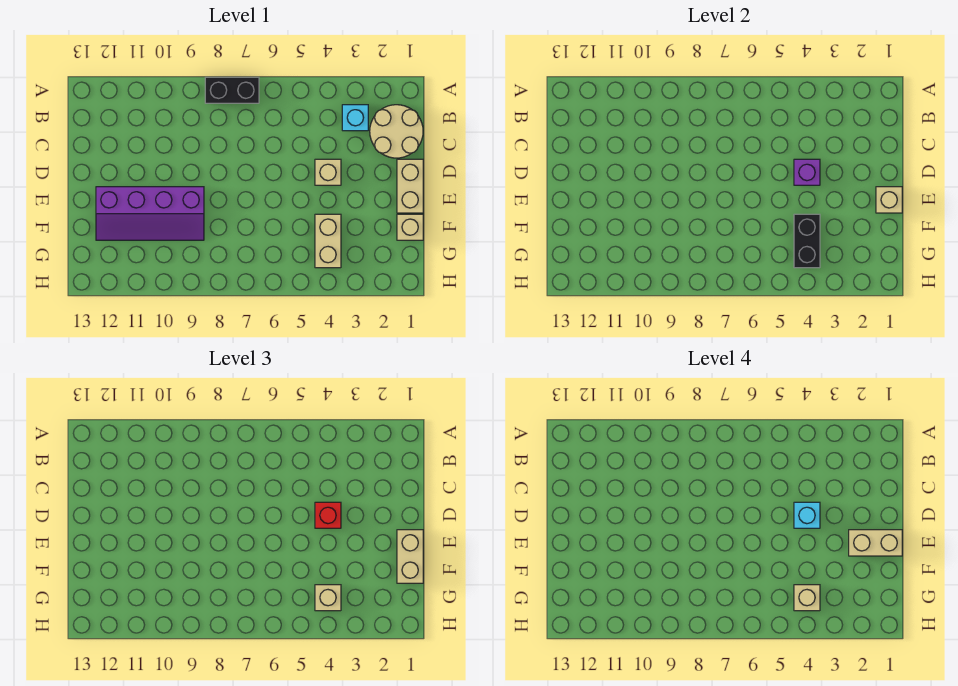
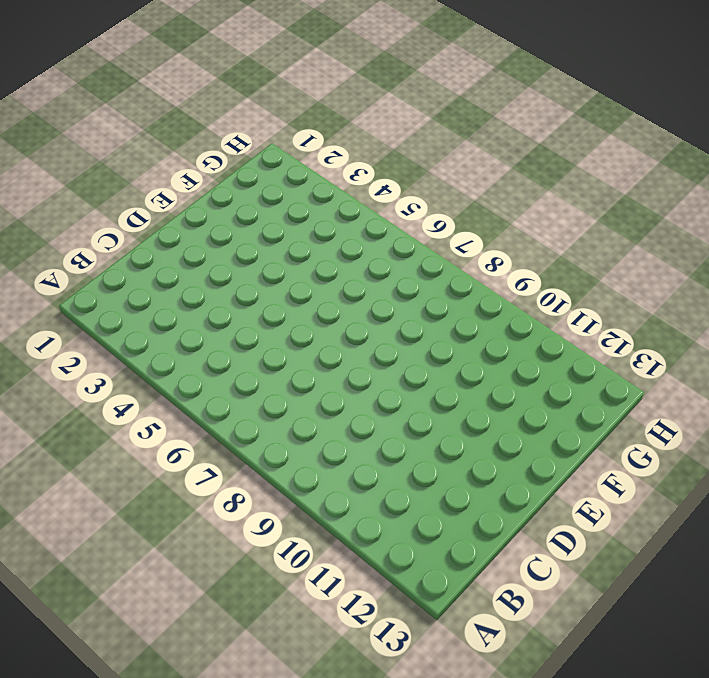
none -> black 1x2 brick [205,77,259,103]
none -> tan 2x2 round brick [370,105,423,158]
none -> cyan 1x1 brick [342,105,368,131]

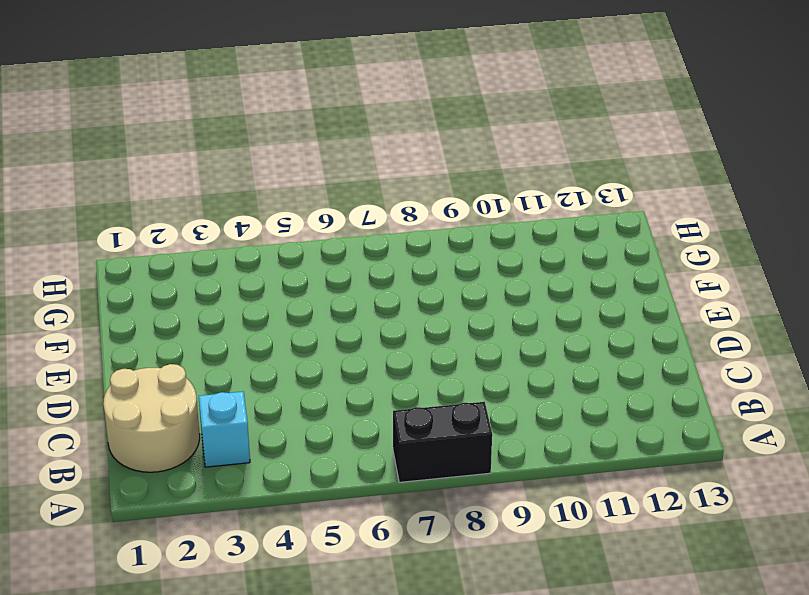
none -> tan 1x2 brick [397,159,423,213]
none -> tan 1x1 brick [315,159,341,185]
none -> purple 2x4 slope [96,187,204,240]

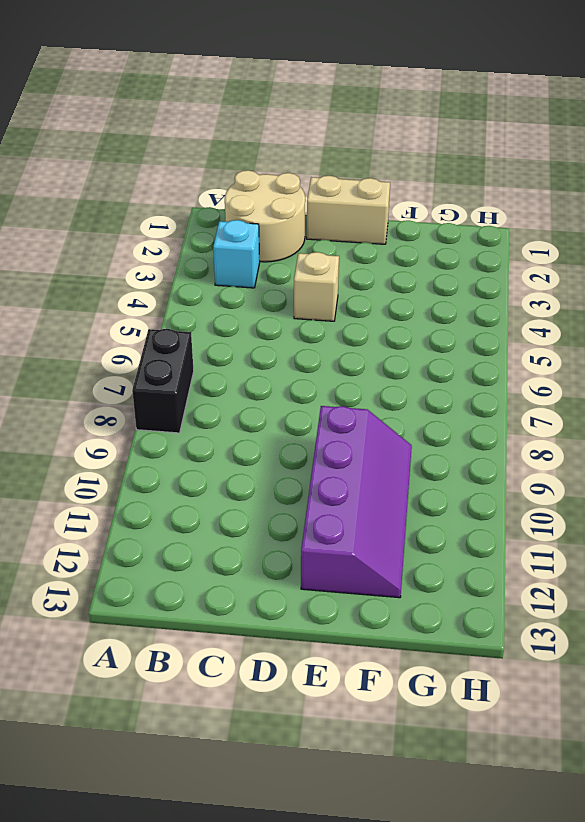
none -> tan 1x1 brick [397,214,423,240]
none -> tan 1x2 brick [315,214,341,268]
none -> purple 1x1 brick [794,159,820,185]

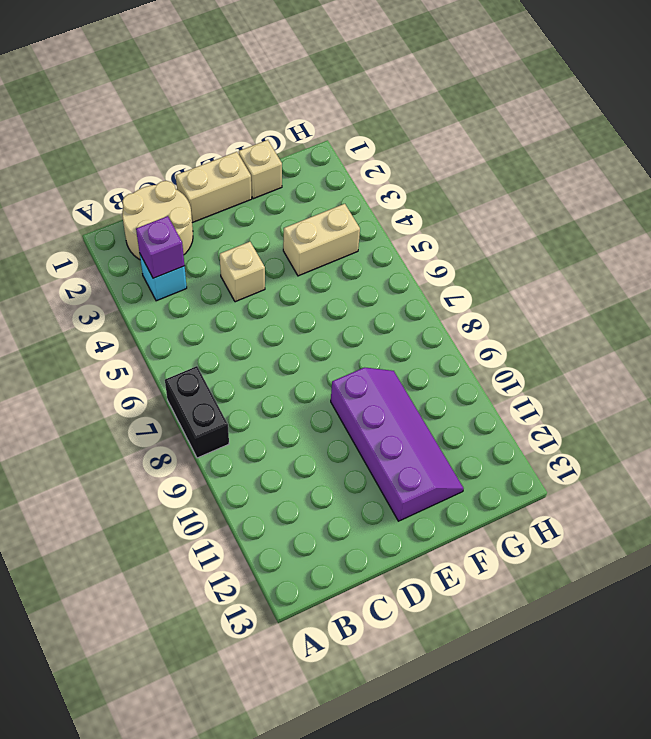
purple 1x1 brick [136,216,185,278] -> purple 1x1 brick moved to [794,159,820,185]
none -> tan 1x1 brick [876,187,902,213]
none -> black 1x2 brick [794,214,820,268]
none -> red 1x1 brick [315,502,341,528]

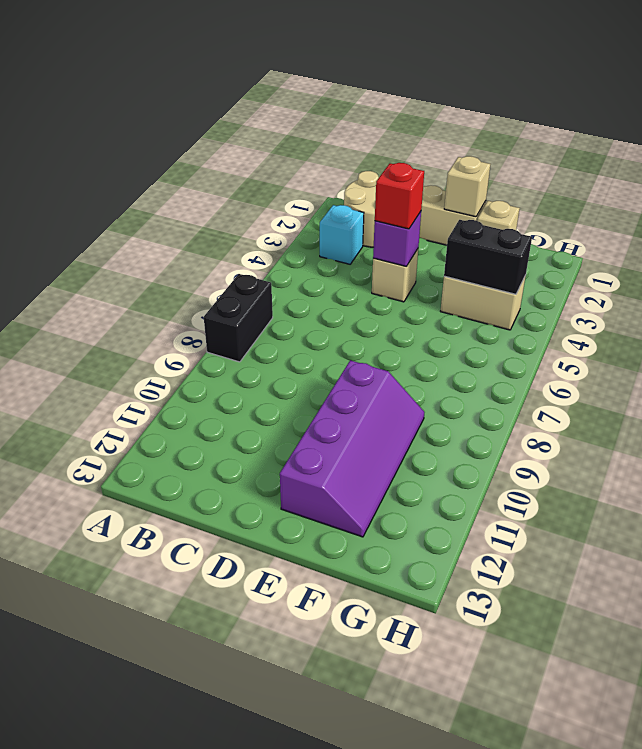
none -> tan 1x2 brick [397,530,423,583]
none -> tan 1x1 brick [315,585,341,611]
none -> cyan 1x1 brick [794,502,820,528]

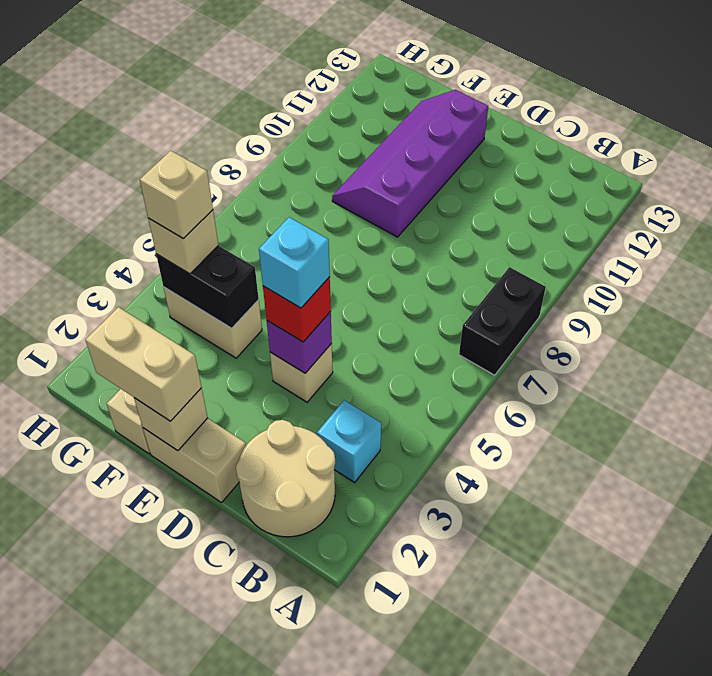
none -> tan 1x2 brick [849,530,902,556]

